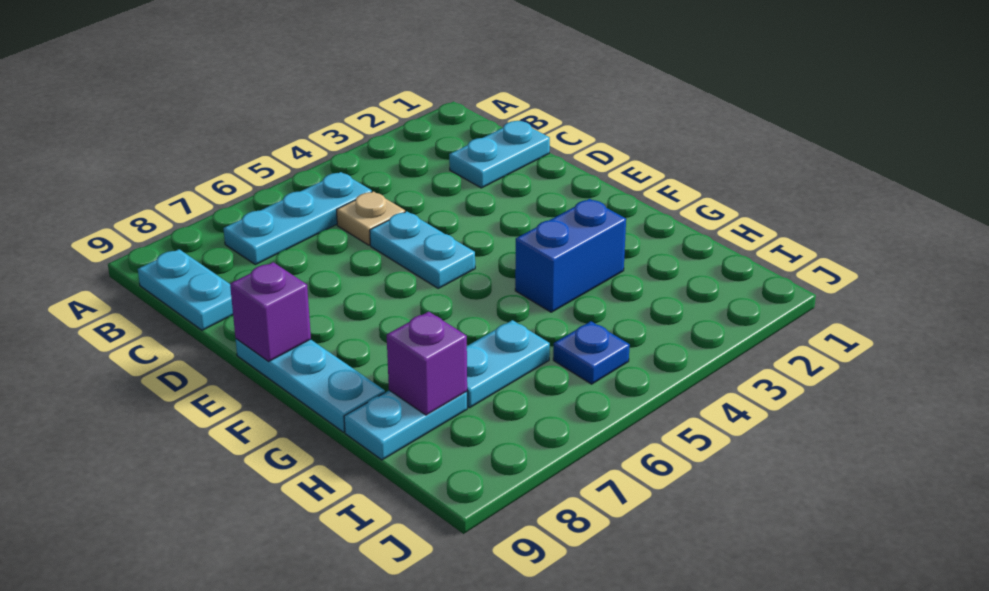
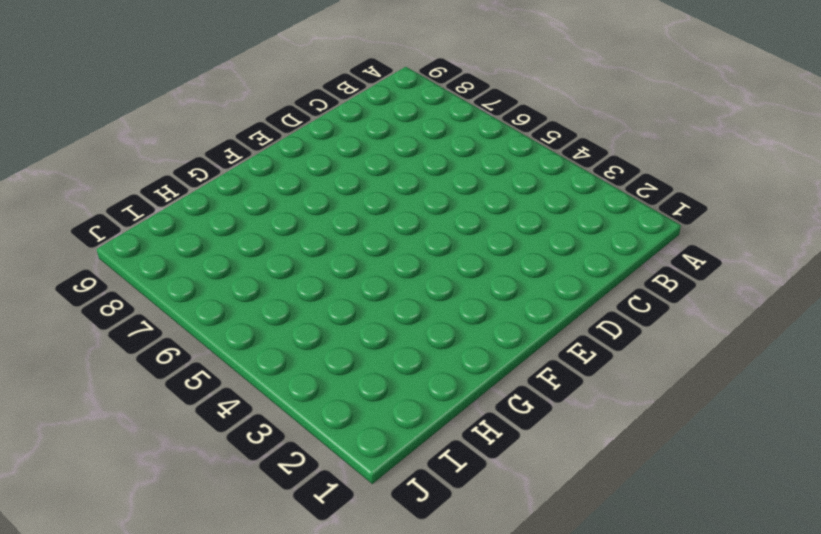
none -> cyan 1x3 plate [223,172,372,265]
none -> cyan 1x2 plate [138,249,233,330]
none -> cyan 1x2 plate [449,121,550,188]

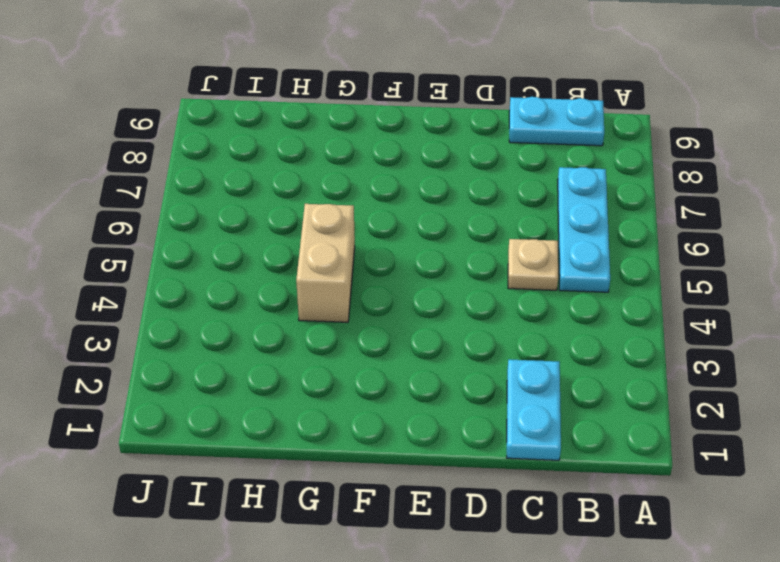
tan 1x2 brick [296,204,355,322] -> blue 1x2 brick [515,199,626,312]
none -> cyan 1x2 plate [370,211,475,288]
none -> cyan 1x3 plate [236,339,385,432]
none -> cyan 1x2 plate [467,320,550,408]

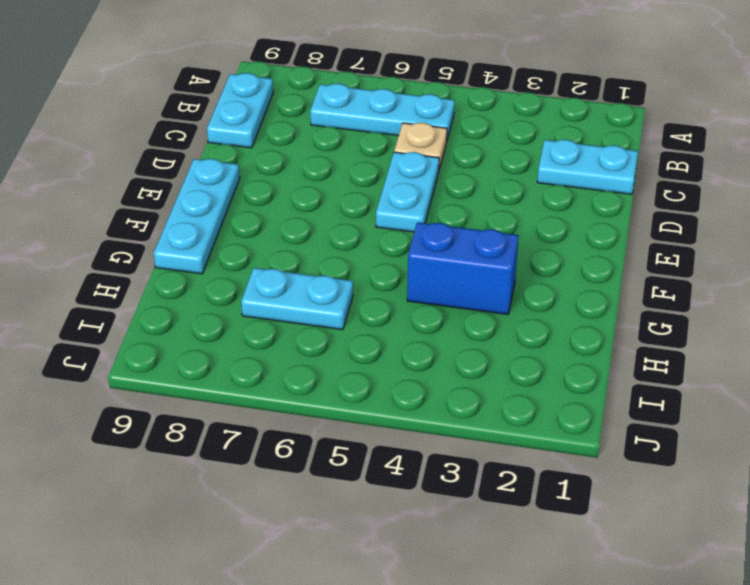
none -> cyan 1x2 plate [344,390,467,460]
none -> blue 1x1 plate [553,321,630,384]
none -> purple 1x1 brick [230,262,311,361]

